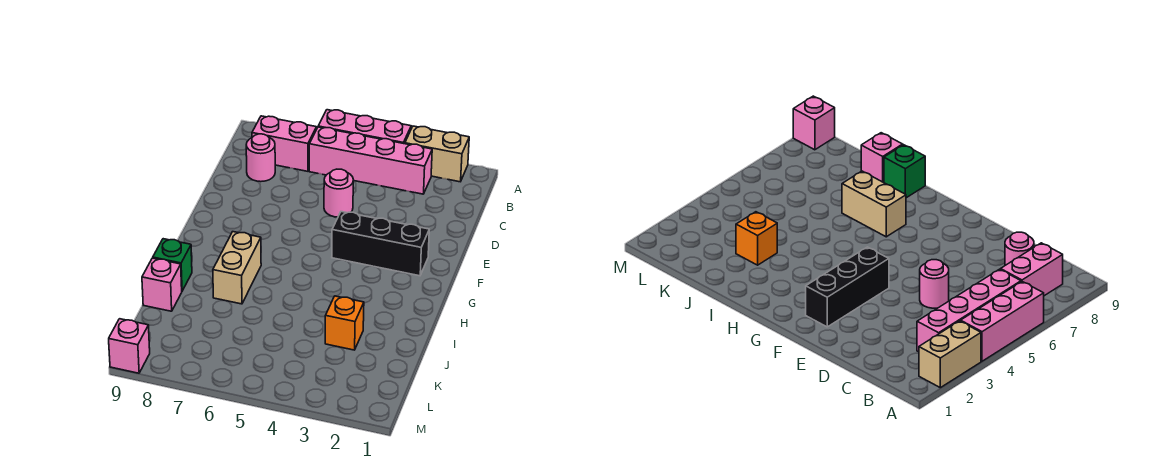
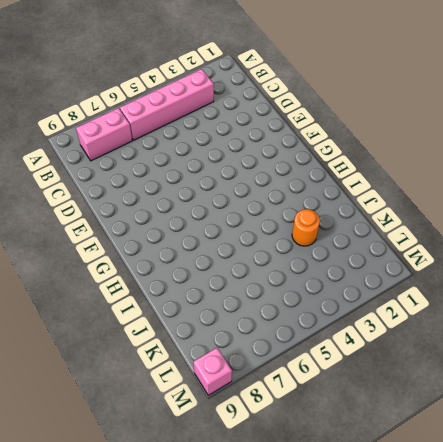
orange 1x1 round brick [292,209,320,246] -> orange 1x1 brick [325,296,364,350]
none -> tan 1x2 brick [405,126,469,182]
none -> pink 1x3 brick [318,110,411,144]
none -> pink 1x1 round brick [246,134,275,182]

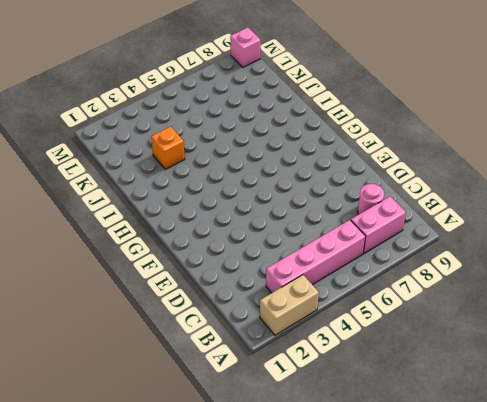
none -> pink 1x3 brick [318,110,411,144]
none -> pink 1x1 round brick [324,169,353,217]
none -> black 1x3 brick [332,212,429,276]

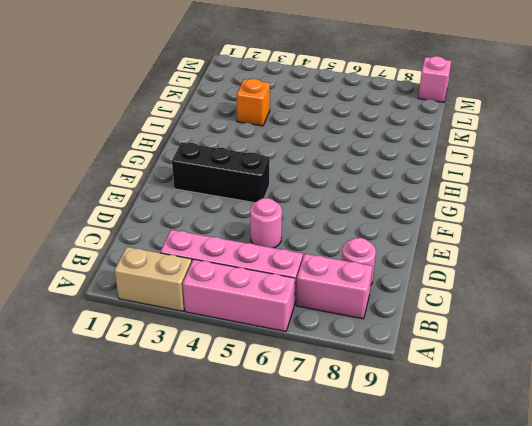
none -> tan 1x2 brick [213,232,261,304]
none -> green 1x1 brick [153,239,192,291]
none -> pink 1x1 brick [142,258,182,311]

